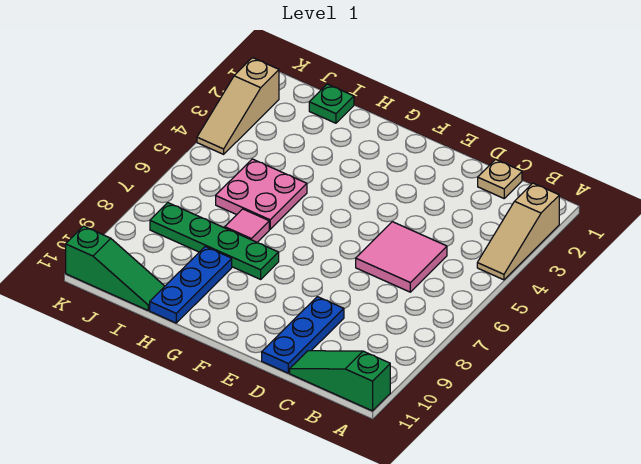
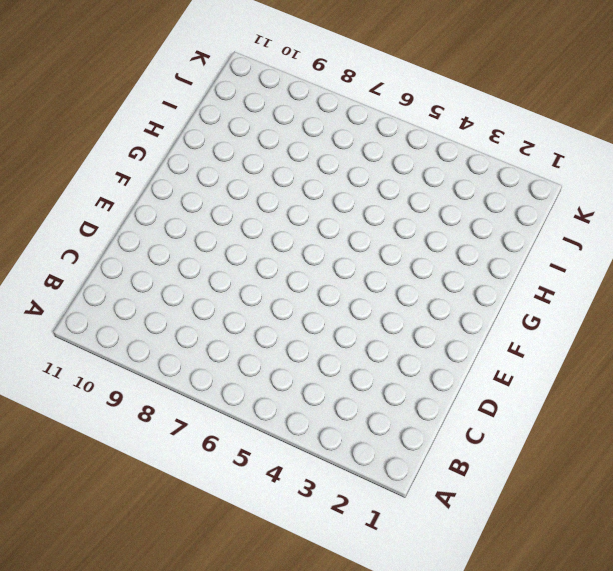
none -> tan 1x3 slope [477,183,559,280]
none -> green 1x3 slope [290,351,390,411]
none -> tan 1x1 plate [478,159,522,198]

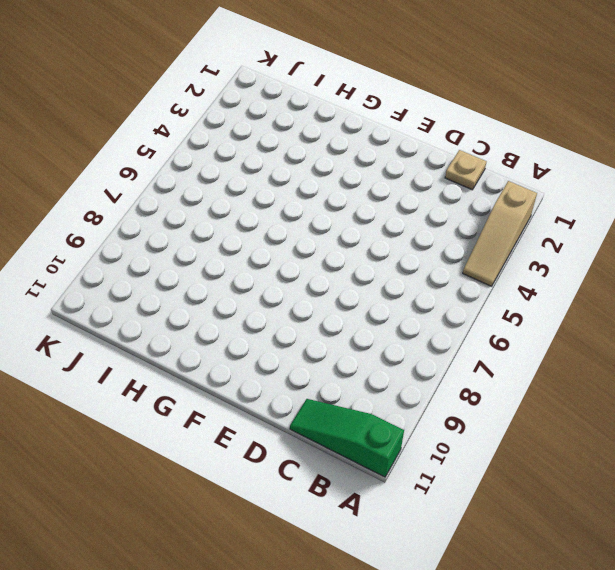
none -> pink 2x2 tile [356,222,447,292]
none -> blue 1x3 plate [262,297,344,373]
none -> green 1x4 plate [150,203,279,279]

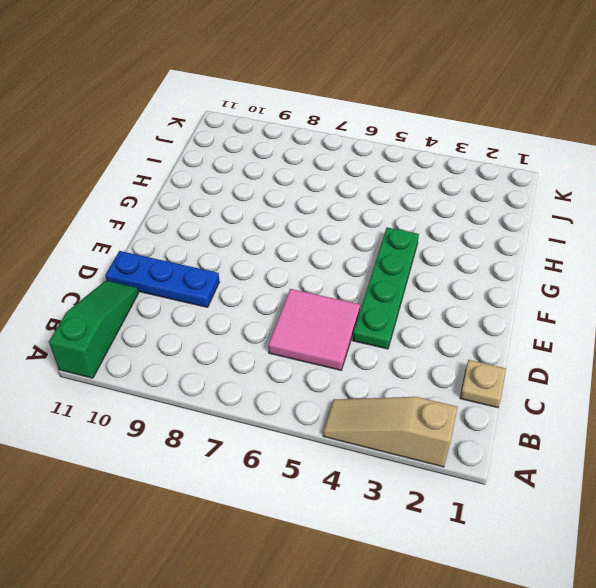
green 1x4 plate [353,227,419,349] -> green 1x4 plate moved to [150,203,279,279]
none -> pink 2x2 plate [216,159,307,229]
none -> pink 1x1 tile [225,209,269,242]
none -> blue 1x3 plate [150,247,232,323]

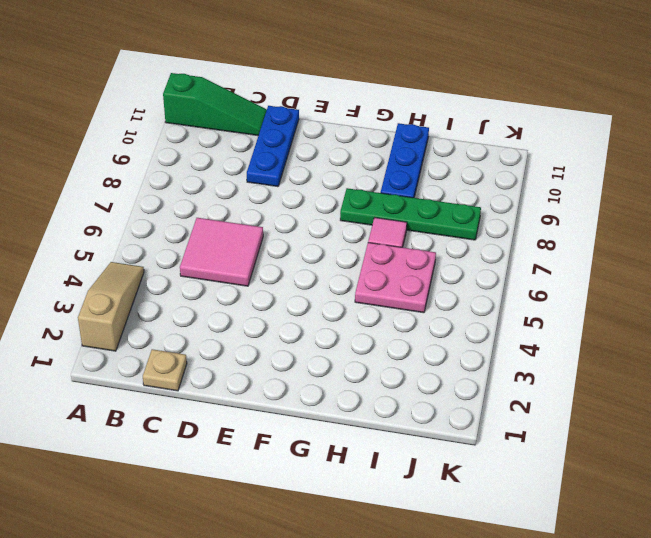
none -> green 1x1 plate [309,84,354,123]
none -> green 1x3 slope [66,226,165,310]
none -> tan 1x3 slope [197,58,279,154]

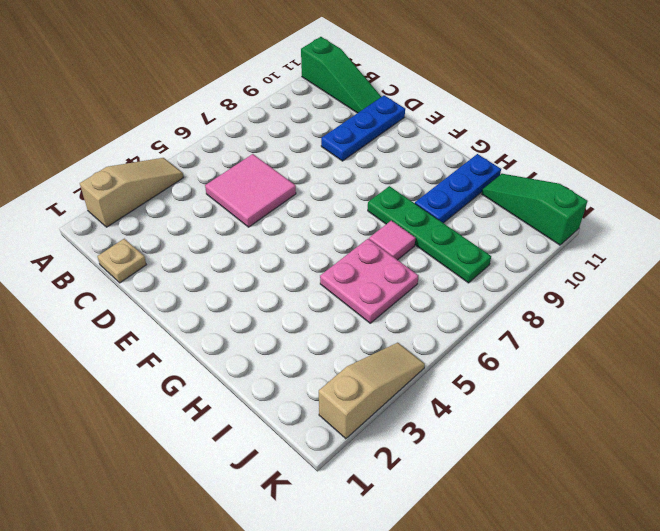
none -> green 1x1 plate [309,84,354,123]

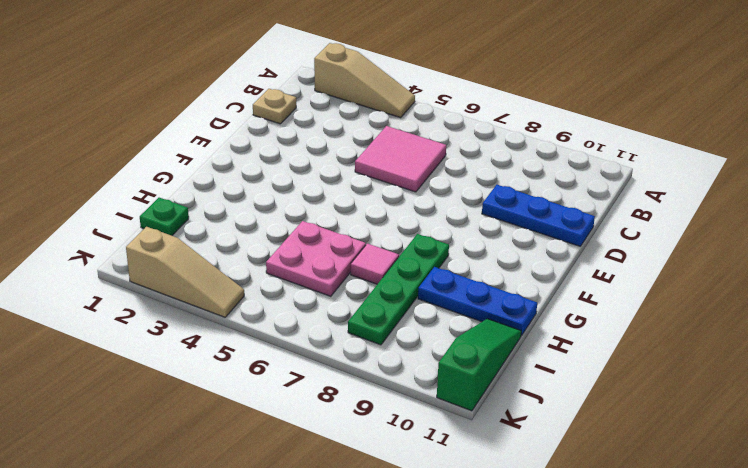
none -> green 1x3 slope [290,351,390,411]

